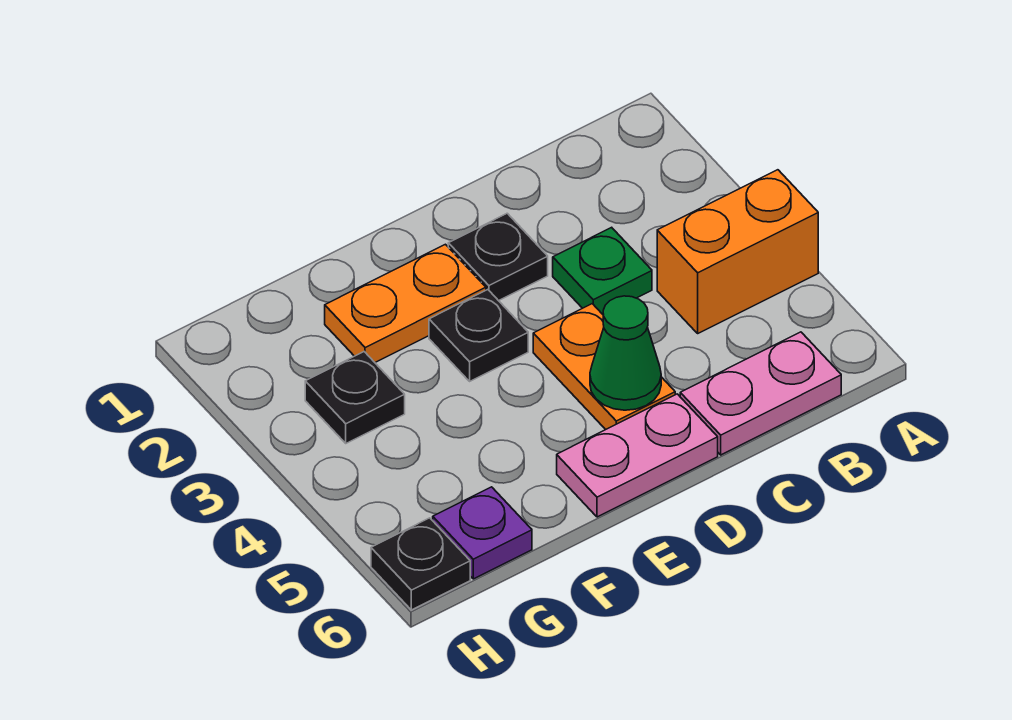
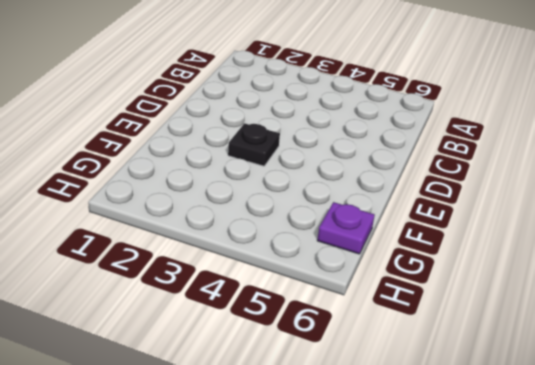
none -> orange 1x2 brick [657,170,818,333]
none -> pink 1x2 plate [680,332,841,455]
none -> green 1x1 plate [553,227,652,314]

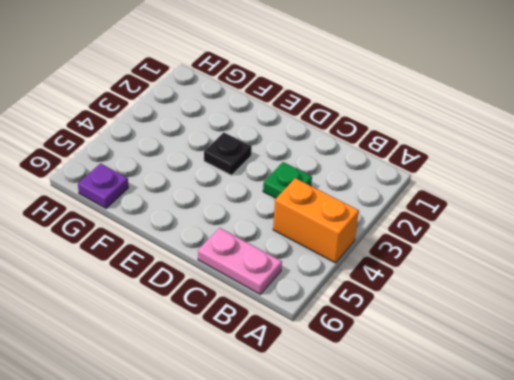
none -> black 1x1 plate [448,213,548,301]
none -> orange 1x2 plate [533,304,675,430]
none -> pink 1x2 plate [557,394,718,517]

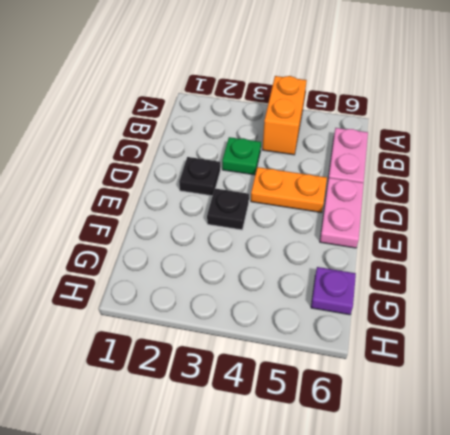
none -> orange 1x2 plate [325,244,486,362]
none -> black 1x1 plate [305,352,405,443]
none -> black 1x1 plate [371,518,470,610]

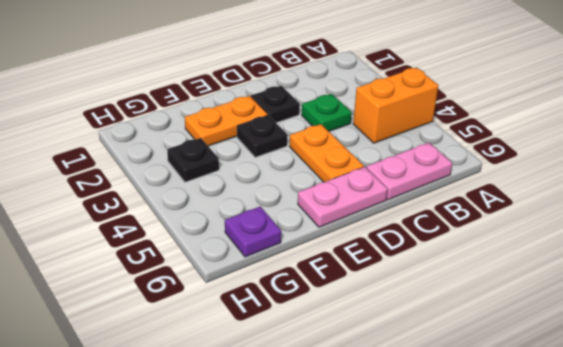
none -> black 1x1 plate [371,518,470,610]
none -> green 1x1 cone [590,296,661,410]

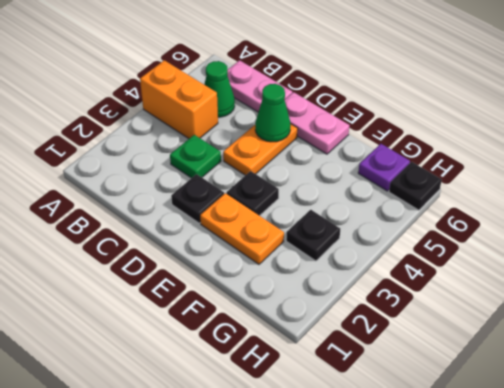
green 1x1 cone [204,61,235,117] -> none

